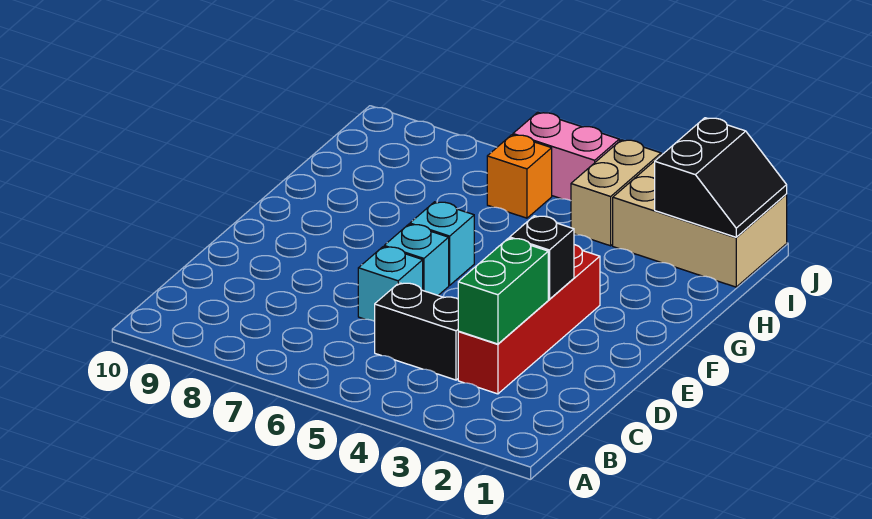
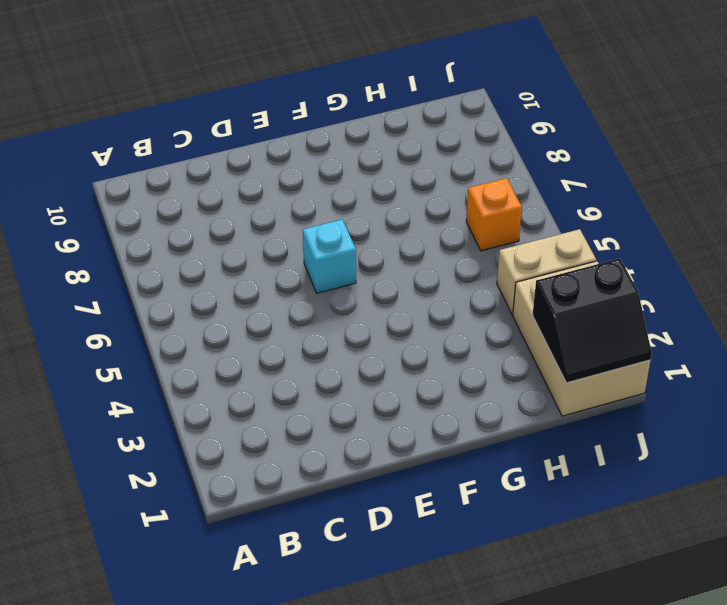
none -> red 1x4 brick [458,245,600,394]
none -> black 1x2 brick [375,283,459,380]
none -> cyan 1x1 brick [358,247,423,321]

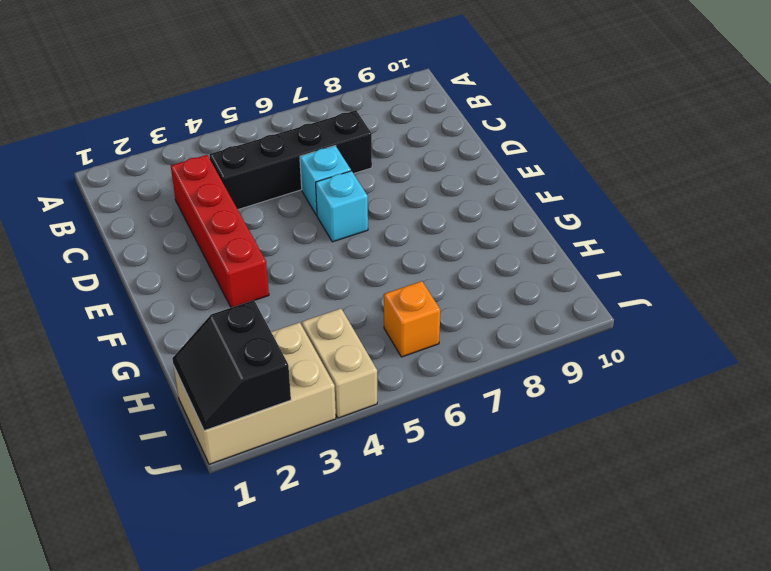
black 1x4 brick [209,110,372,209] -> black 1x2 brick [375,283,459,380]
none -> cyan 1x1 brick [410,202,474,285]
none -> pink 1x2 brick [513,112,619,201]
none -> green 1x2 brick [458,238,548,344]

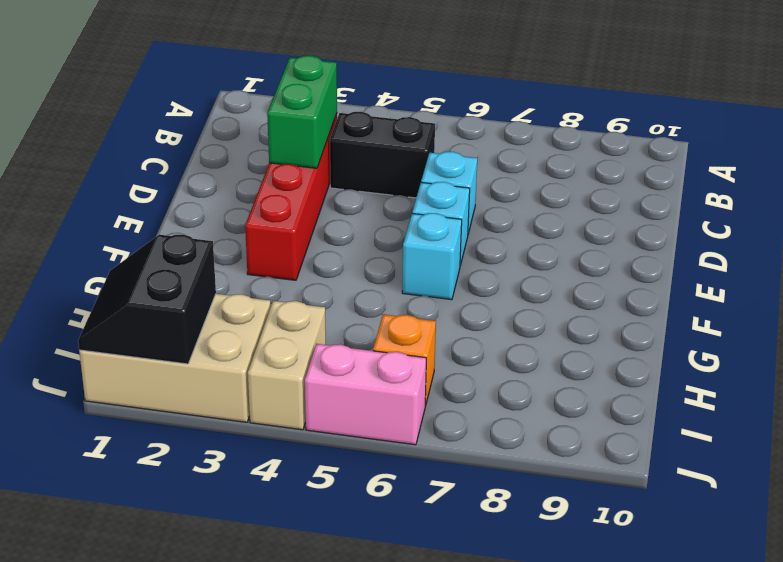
none -> black 1x1 brick [510,216,574,299]

